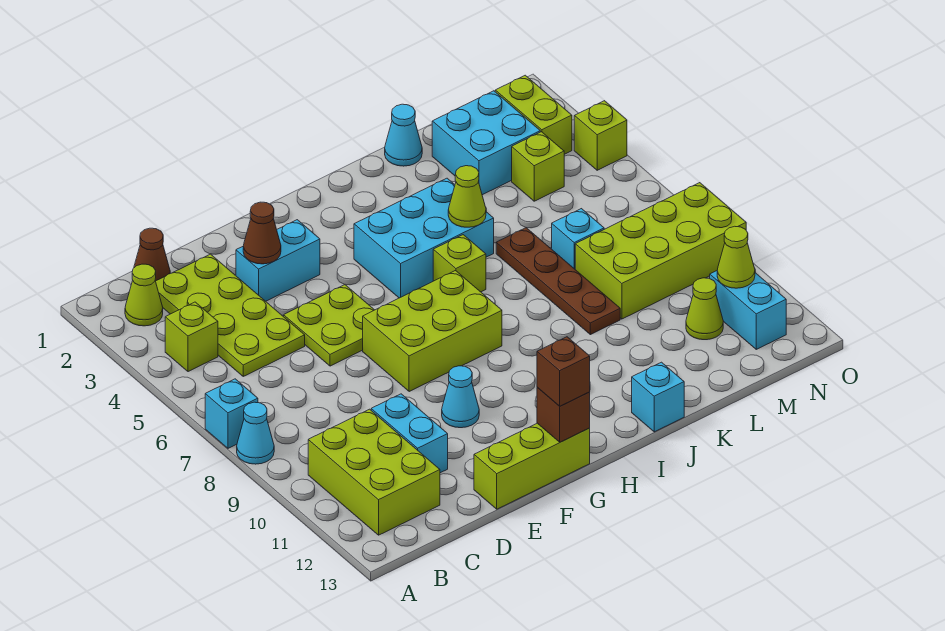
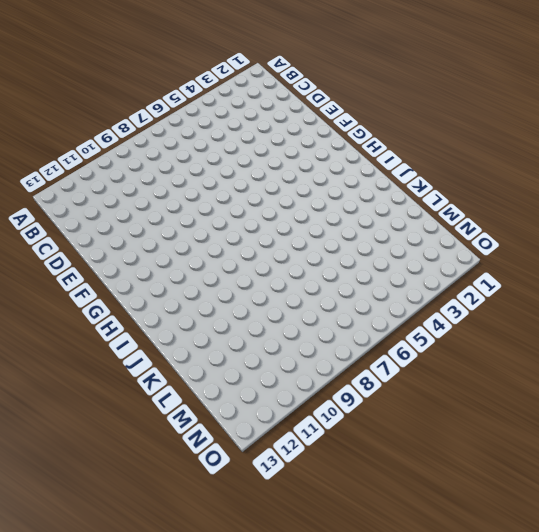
none -> cyan 1x1 brick [205,379,258,448]
none -> cyan 1x1 cone [237,402,274,464]
none -> lime 1x1 cone [125,264,163,326]
none -> lime 1x1 brick [165,302,218,372]

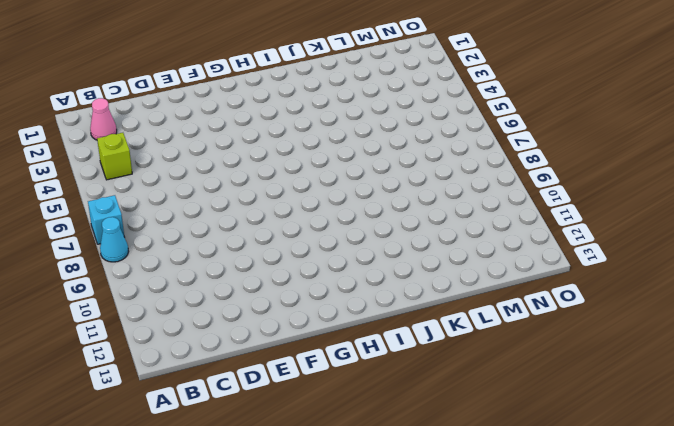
pink 1x1 cone [90,98,117,140] -> lime 1x1 cone [125,264,163,326]
none -> lime 2x3 brick [308,409,440,535]
none -> brown 1x1 cone [134,228,170,281]
none -> lime 2x4 plate [156,254,305,376]
none -> cyan 1x2 brick [371,394,448,473]

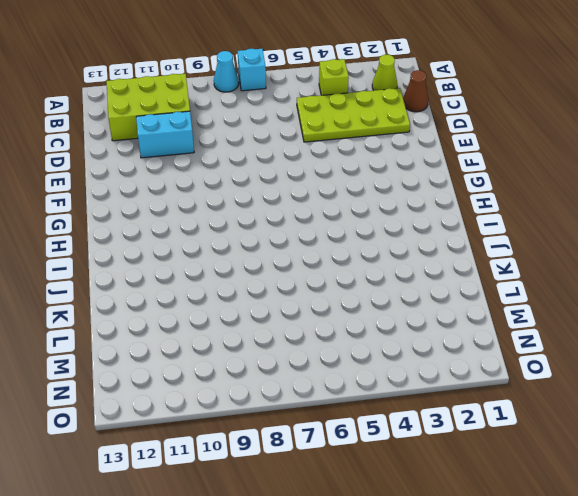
none -> cyan 1x2 brick [236,220,320,301]
none -> lime 2x2 plate [284,285,374,366]
none -> lime 1x3 brick [474,423,590,509]
none -> lime 2x3 brick [363,271,502,392]

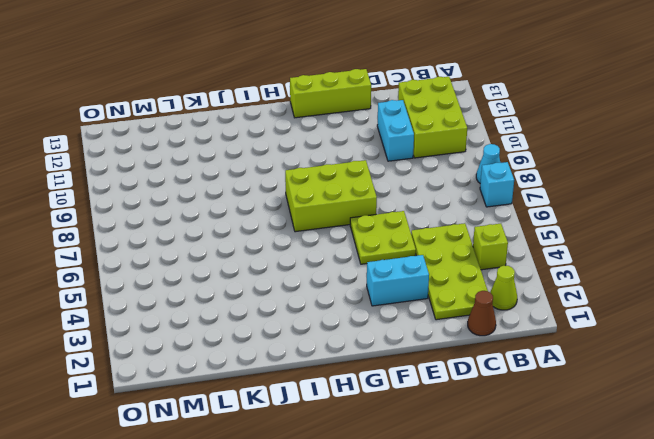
none -> cyan 1x1 cone [442,366,479,428]
none -> cyan 2x3 brick [354,178,494,298]
none -> lime 1x1 brick [433,235,486,292]
none -> cyan 1x1 brick [632,362,684,432]

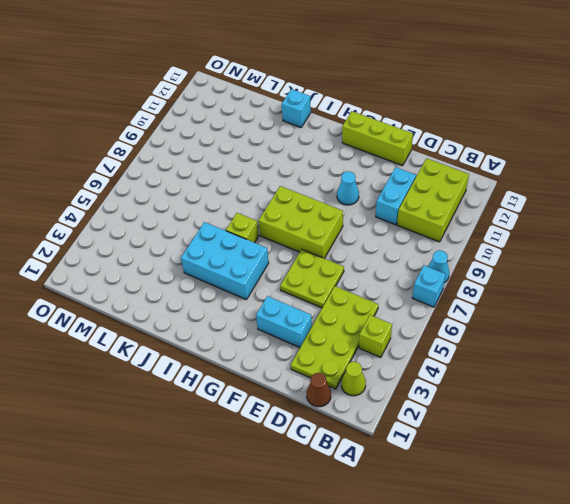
none -> cyan 1x1 cone [385,104,422,166]
none -> brown 1x4 plate [496,228,620,335]
none -> cyan 2x2 brick [432,91,540,195]
none -> cyan 1x1 brick [552,209,604,269]

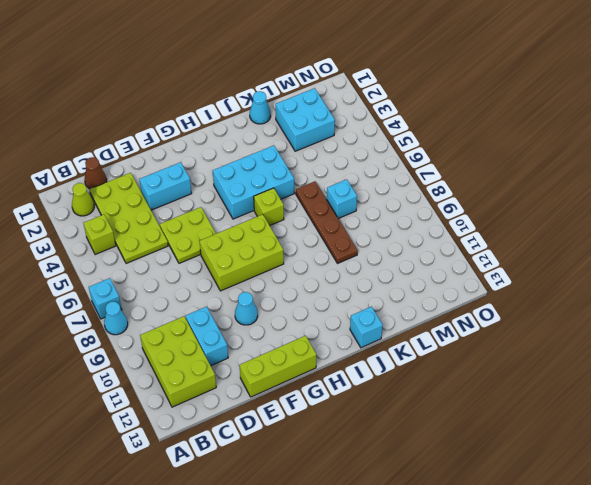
none -> lime 2x4 brick [575,183,746,319]
none -> lime 1x1 brick [512,132,564,201]
none -> lime 1x1 cone [686,278,723,340]
none -> lime 1x2 brick [495,75,572,154]

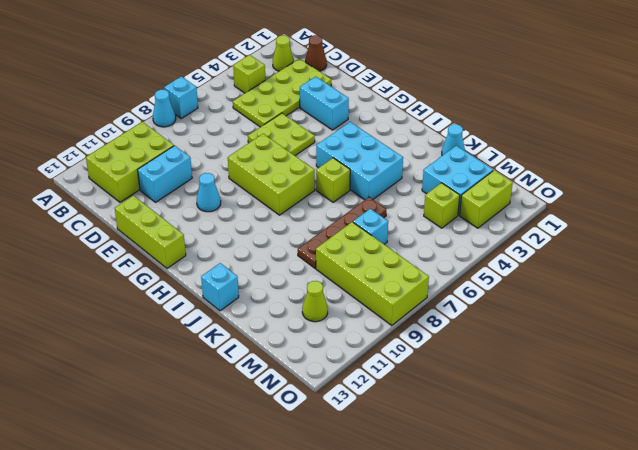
none -> cyan 1x2 brick [710,271,786,349]
none -> lime 1x1 brick [574,101,627,170]
none -> brown 1x1 cone [243,202,281,264]
none -> brown 1x1 brick [537,388,590,442]

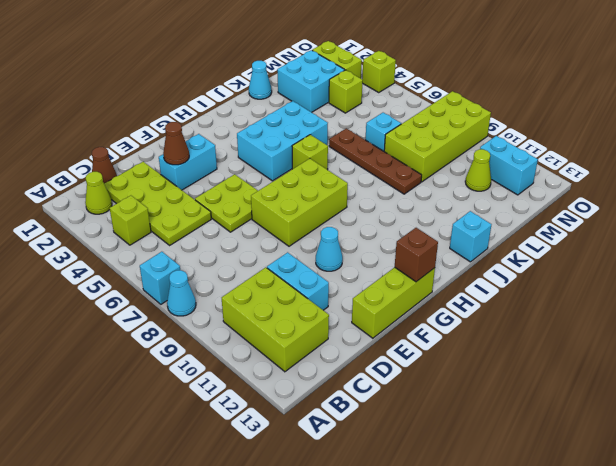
none -> lime 1x1 cone [448,166,486,227]
none -> lime 1x1 cone [717,226,755,288]
none -> brown 1x1 brick [537,337,590,406]

